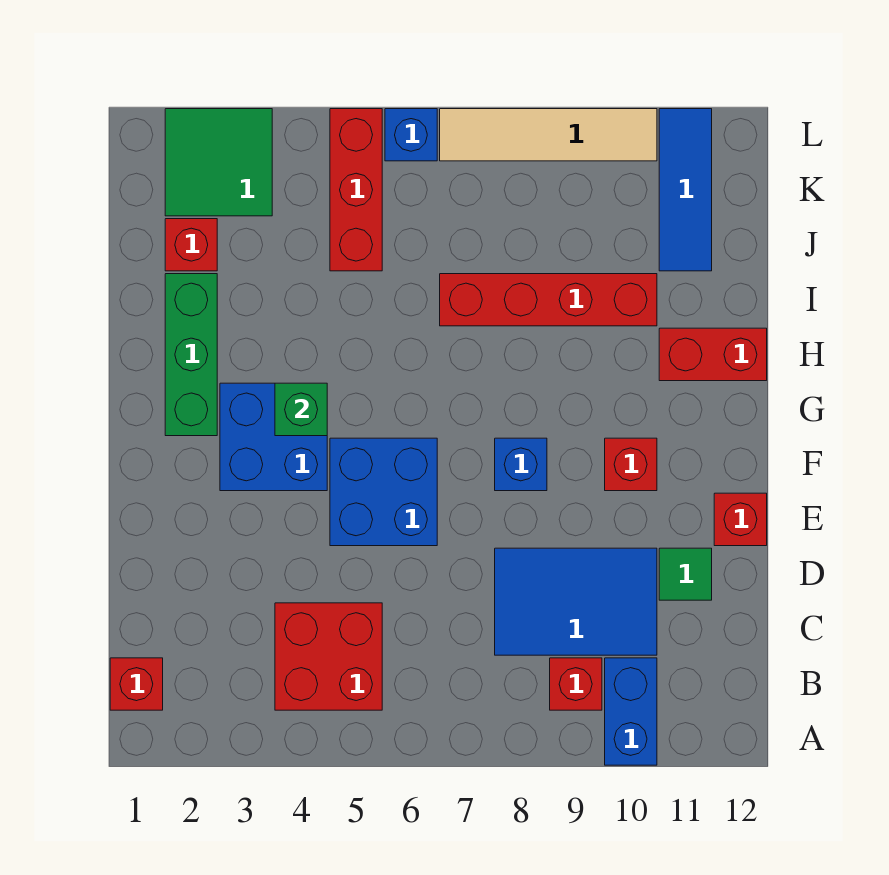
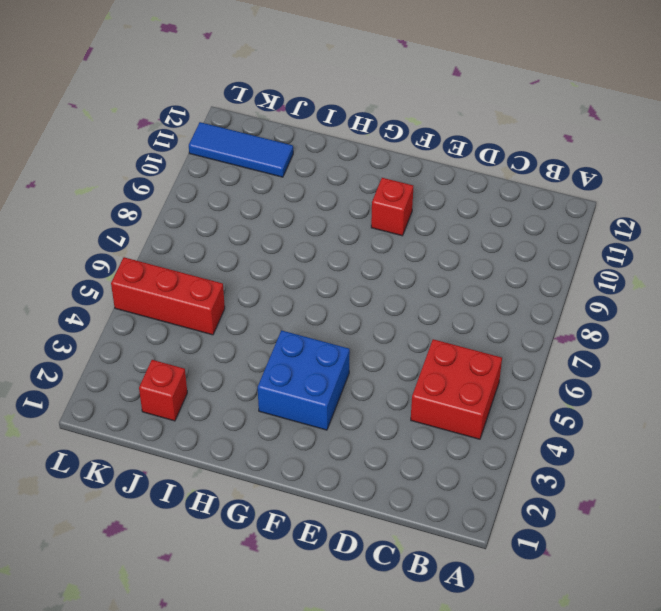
none -> blue 1x2 brick [605,658,657,765]
none -> red 1x1 brick [110,658,163,710]
none -> red 1x1 brick [550,658,602,710]

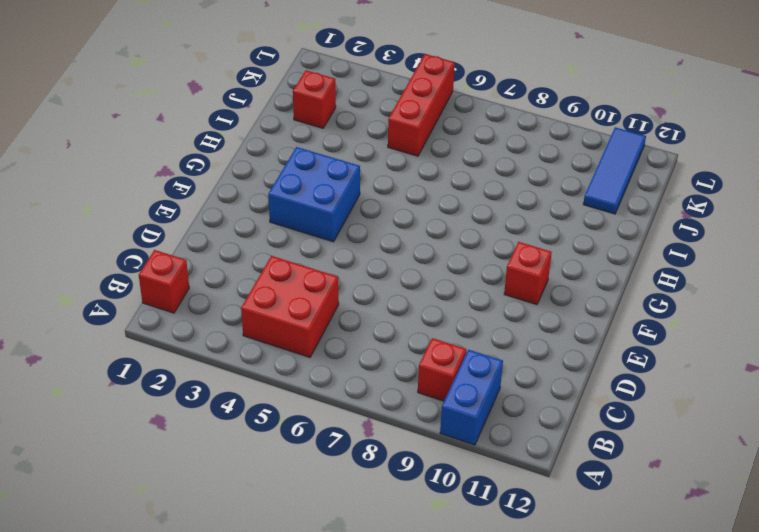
none -> blue 2x3 tile [495,548,657,655]
none -> green 1x1 tile [659,548,712,600]
none -> blue 2x2 brick [330,438,437,546]

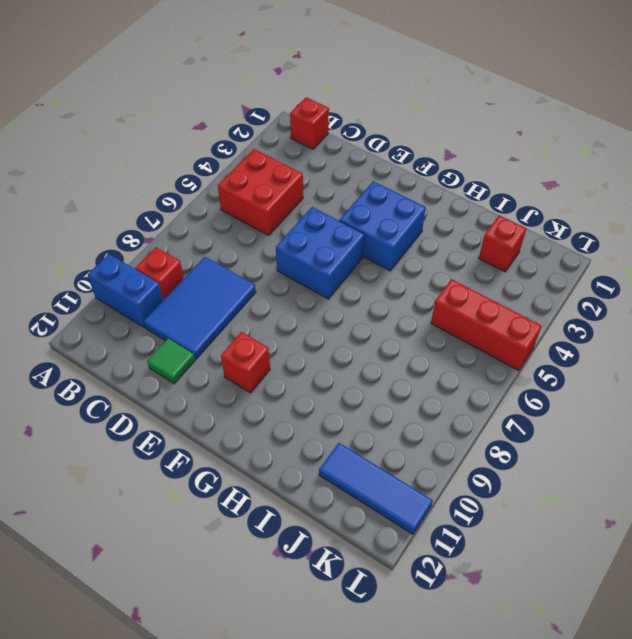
none -> red 1x1 brick [714,493,767,546]
none -> blue 1x1 brick [495,438,547,491]
none -> green 1x3 brick [165,274,217,436]

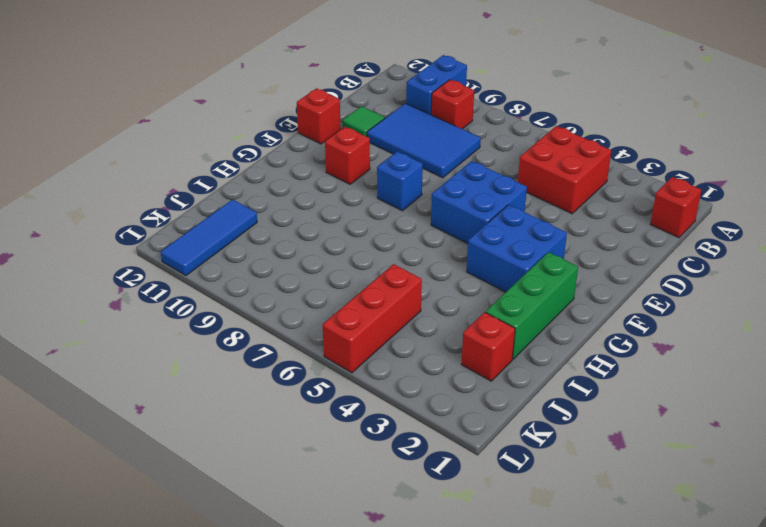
none -> red 1x2 brick [659,328,767,381]
none -> red 1x4 brick [440,274,657,326]
none -> green 2x2 tile [165,109,272,216]

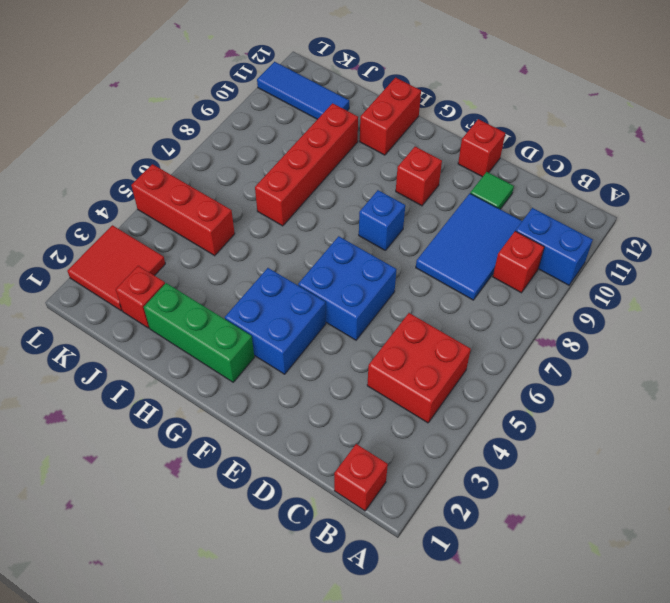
red 2x2 tile [67,225,165,311] -> green 2x2 tile [165,109,272,216]
none -> blue 1x1 brick [385,109,437,161]
none -> tan 1x4 tile [440,109,657,161]
none -> green 1x1 brick [275,383,327,436]

